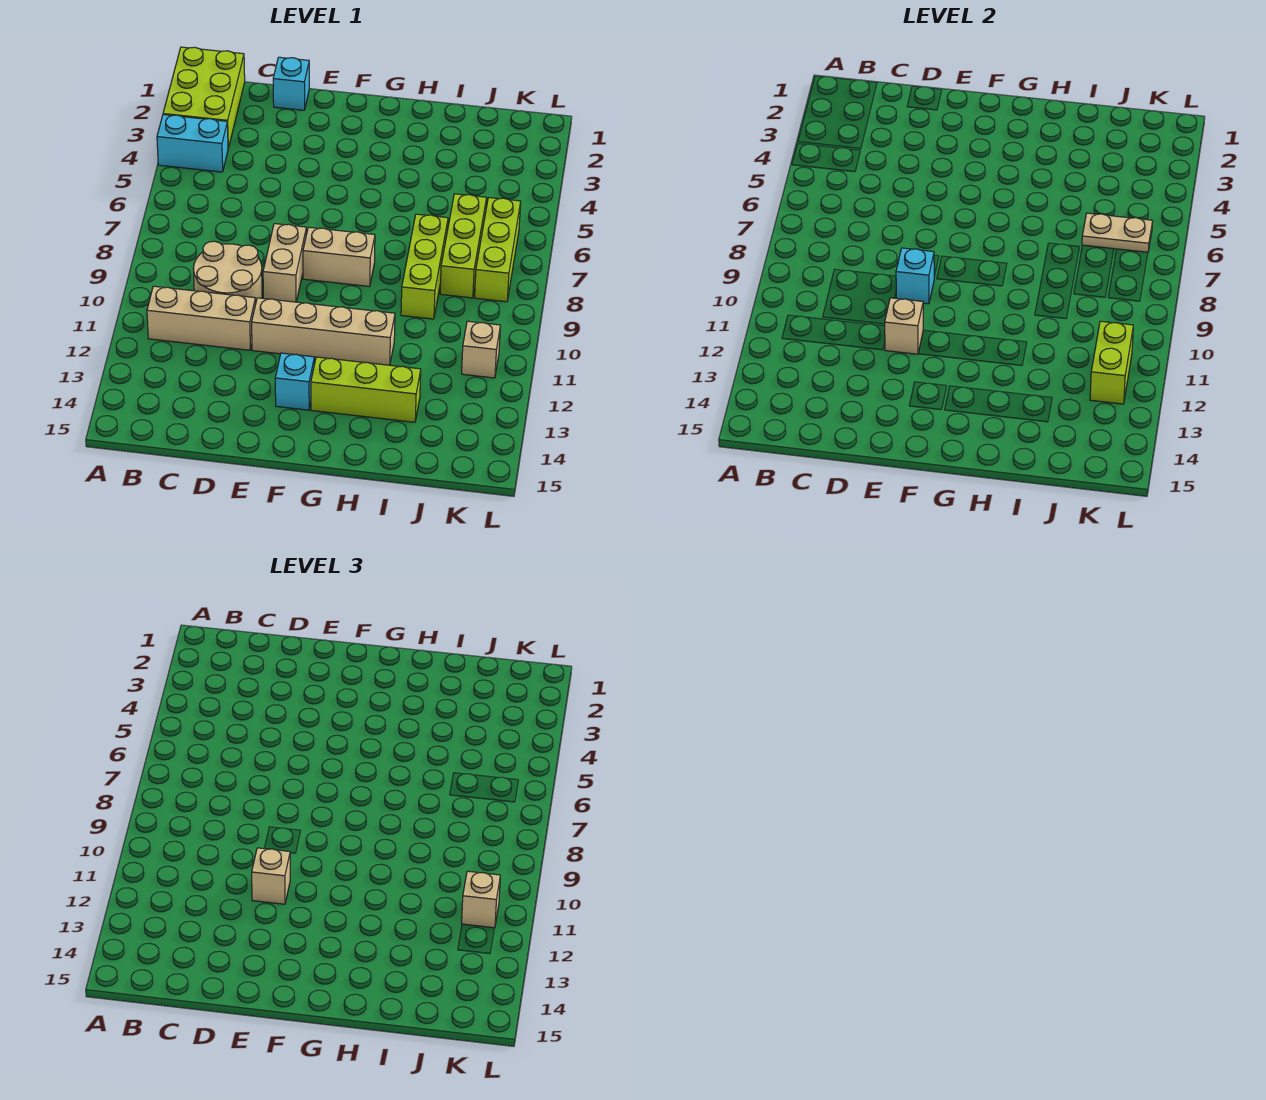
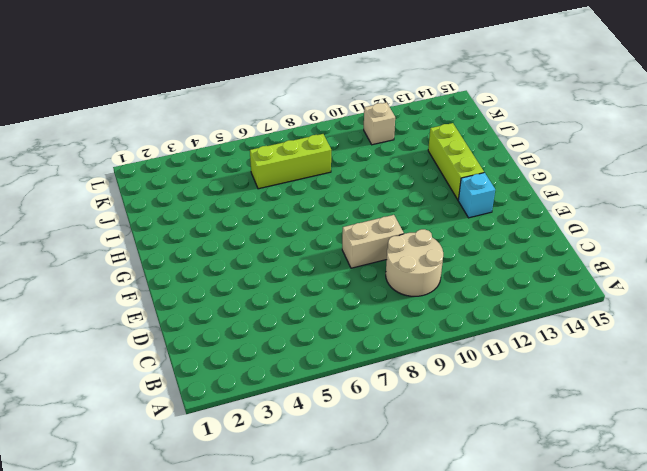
none -> lime 2x3 brick [163,47,245,148]
none -> cyan 1x2 brick [157,115,228,172]
none -> tan 1x3 brick [147,286,256,350]

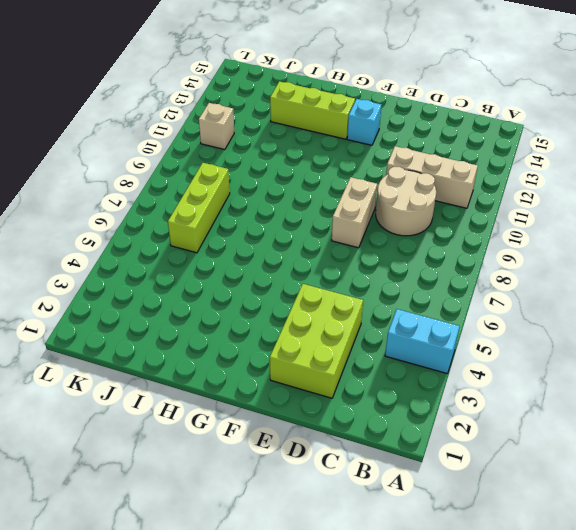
lime 2x3 brick [270,284,363,398] -> lime 2x3 brick moved to [163,47,245,148]
none -> cyan 1x1 brick [273,57,309,110]
none -> tan 1x4 brick [252,298,395,365]
none -> tan 1x2 brick [303,227,375,287]

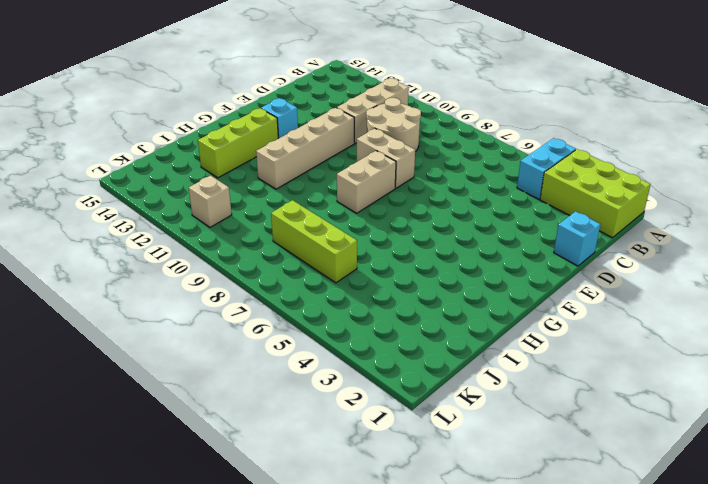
none -> lime 1x3 brick [401,214,448,319]
none -> lime 1x3 brick [475,198,521,302]
none -> cyan 1x1 brick [896,248,934,304]

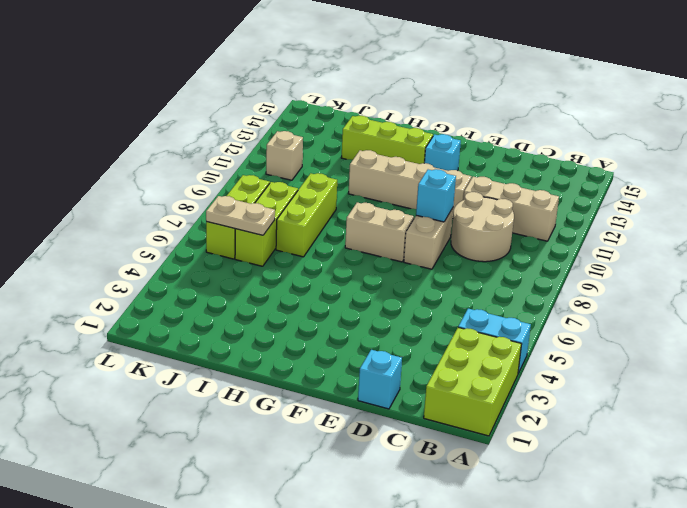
none -> tan 1x1 brick [885,298,923,354]
none -> lime 1x2 brick [1090,321,1133,404]
none -> tan 1x1 brick [252,848,290,904]

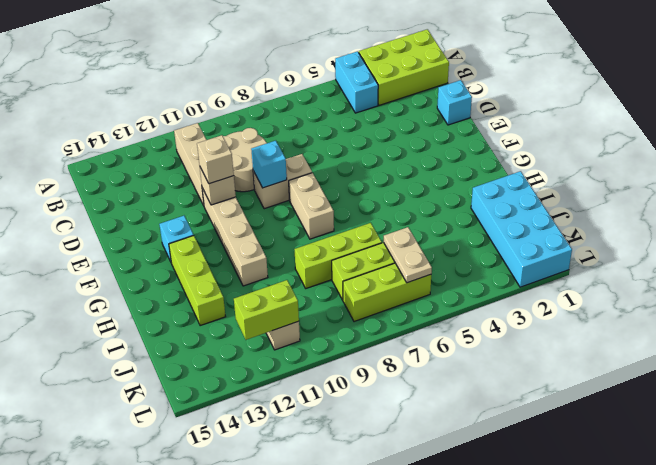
cyan 2x4 brick [471,171,572,287] -> none
none -> tan 1x1 brick [462,871,500,928]

